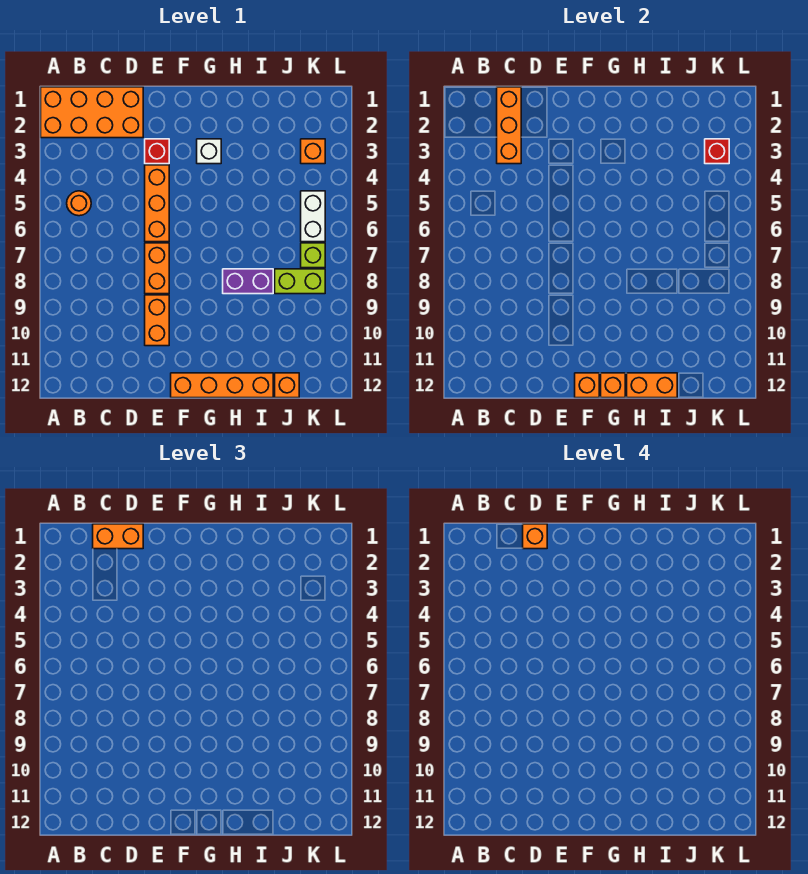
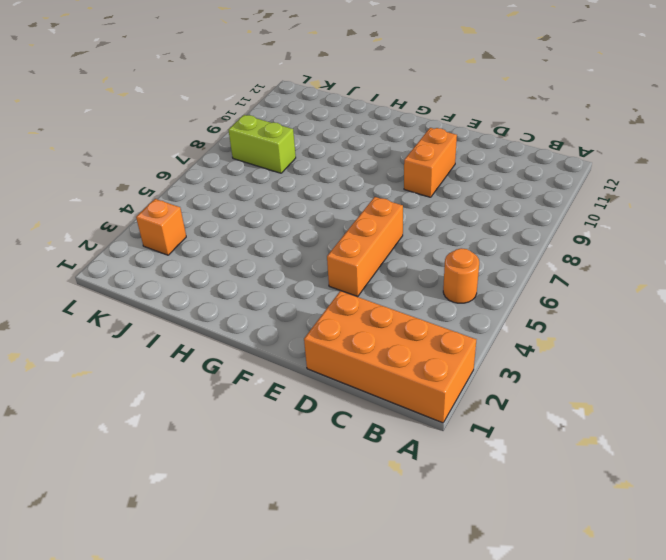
none -> red 1x1 brick [145,139,169,164]
none -> orange 1x2 brick [145,243,169,294]
none -> orange 1x4 brick [171,373,273,398]

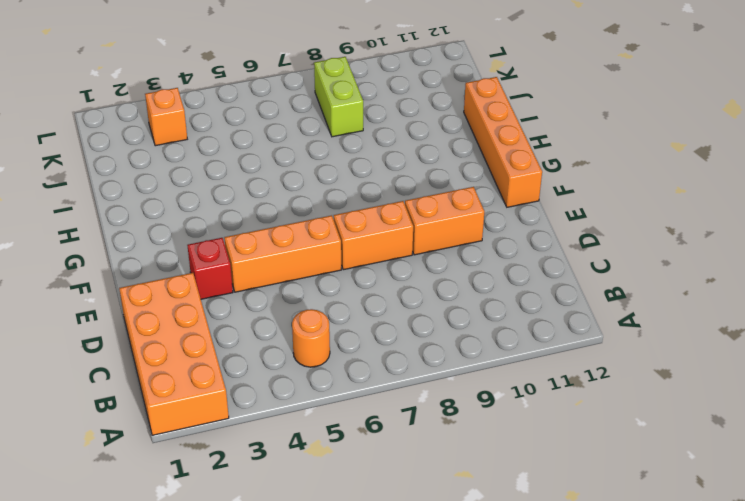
none -> white 1x1 brick [197,139,221,164]
none -> purple 1x2 brick [223,269,273,294]
none -> orange 1x1 brick [275,373,299,398]

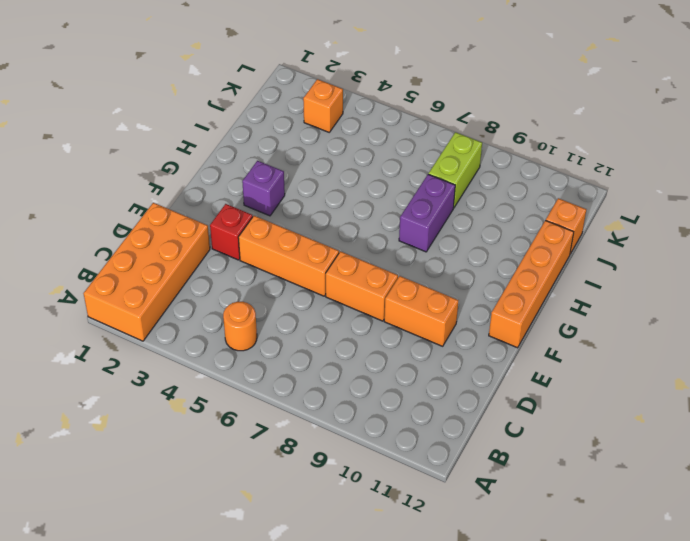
purple 1x1 brick [242,161,285,216] -> white 1x1 brick [197,139,221,164]
none -> white 1x2 brick [301,191,325,242]
none -> lime 1x1 brick [301,243,325,268]
none -> orange 1x3 brick [497,87,521,164]

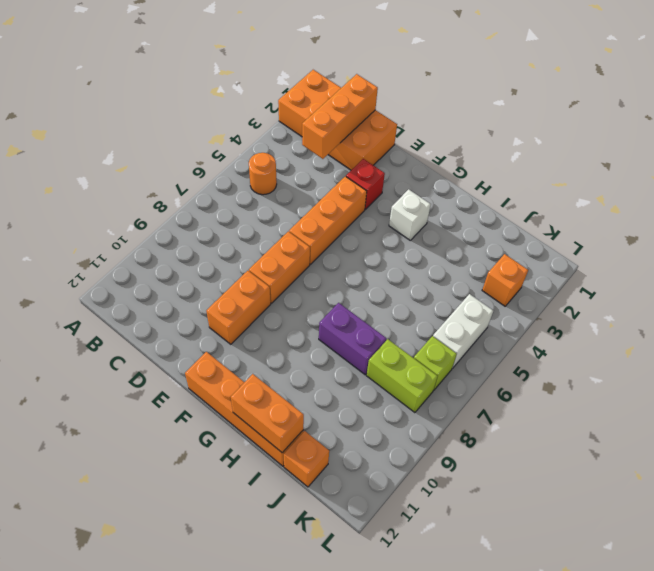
none -> orange 1x1 brick [575,373,599,398]
none -> orange 1x1 brick [601,373,625,398]
none -> red 1x1 brick [705,139,729,164]

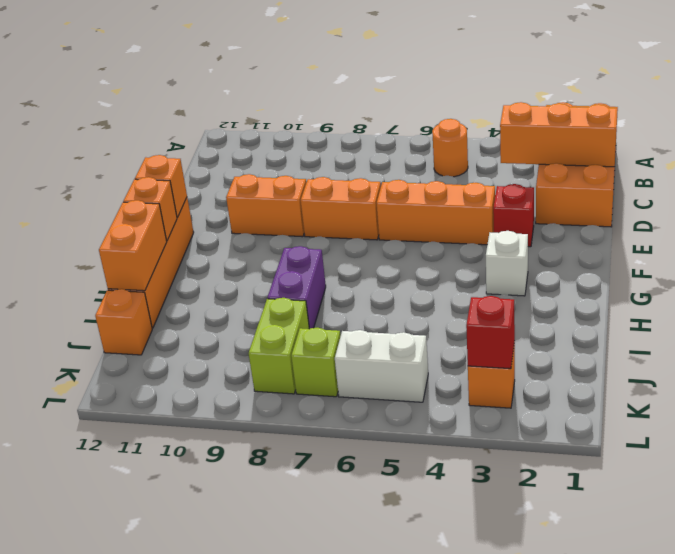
none -> orange 1x2 brick [93,524,143,549]
none -> orange 1x1 brick [523,524,547,549]

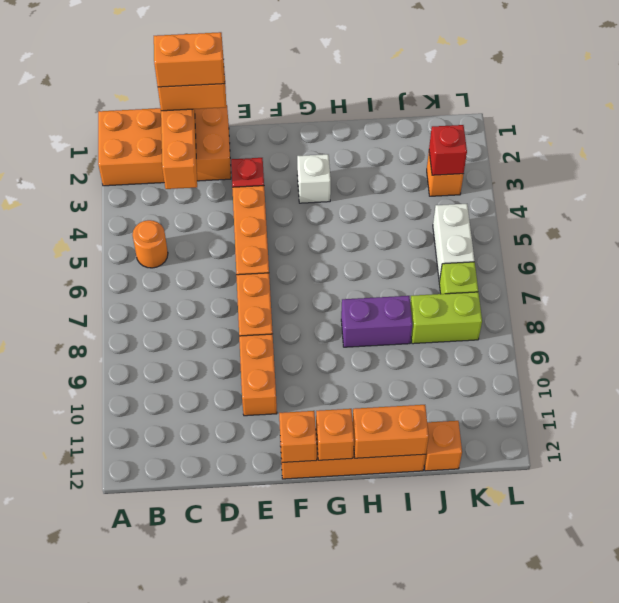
orange 1x2 brick [154,32,225,87] -> orange 1x1 brick [523,524,547,549]

